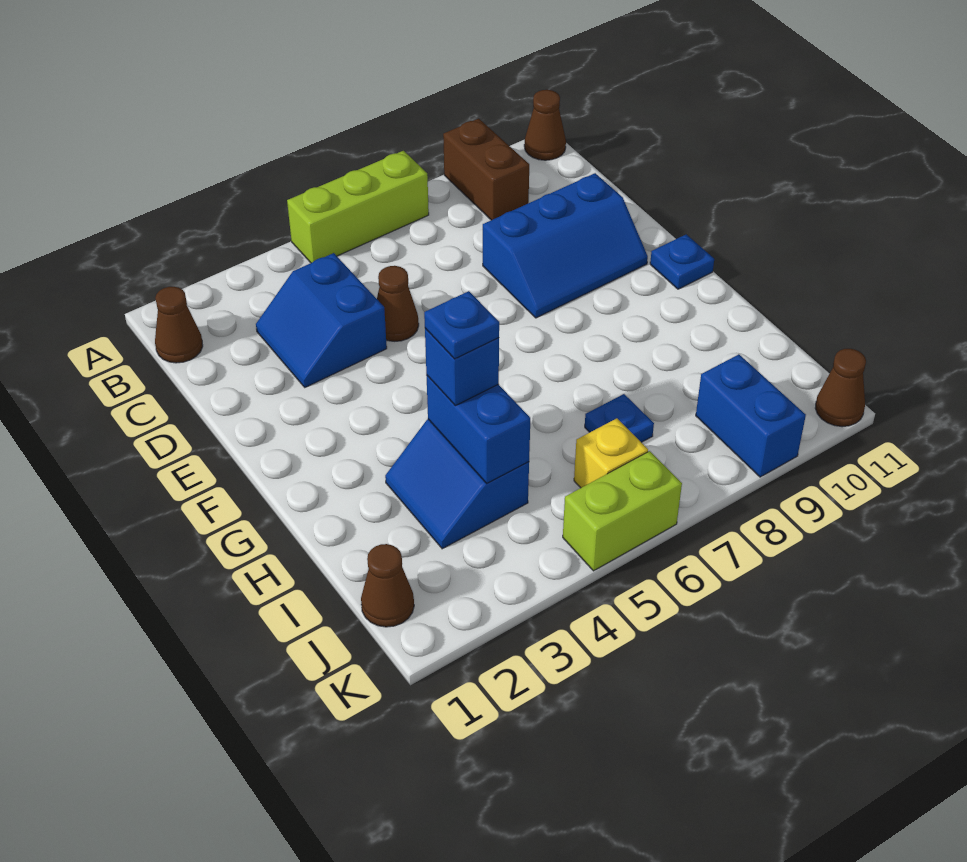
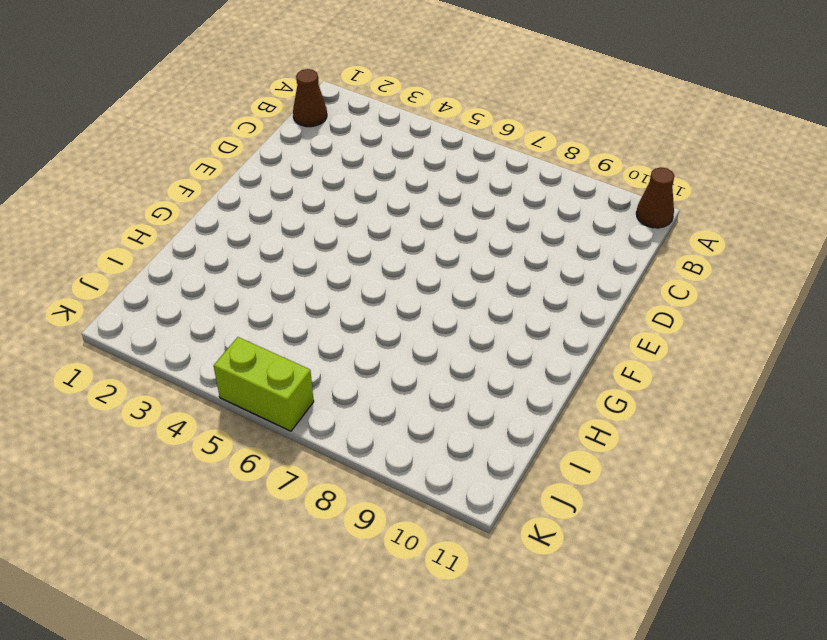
none -> lime 1x3 brick [287,151,429,263]
none -> brown 1x2 brick [443,119,529,220]
none -> blue 2x2 slope [256,253,387,387]

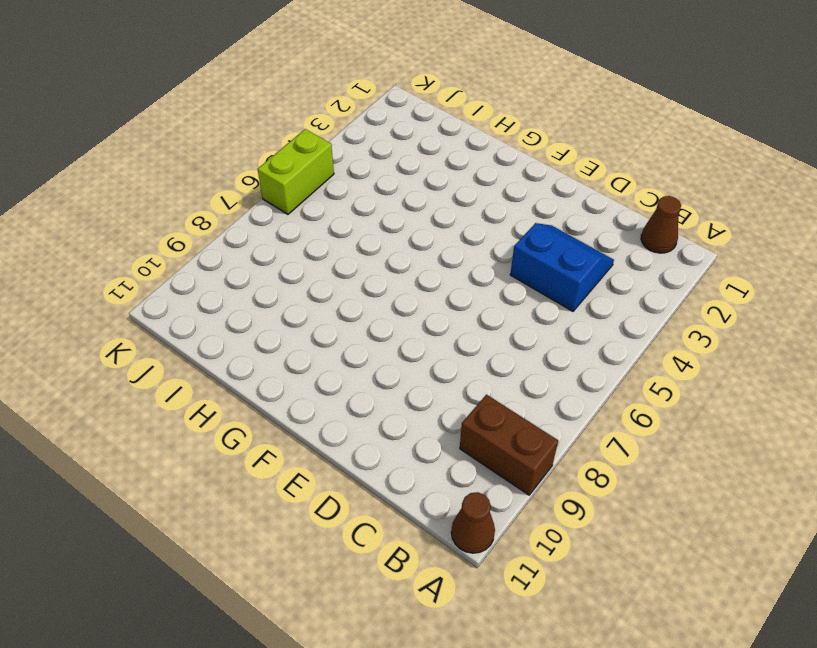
none -> lime 1x3 brick [287,151,429,263]
none -> brown 1x1 cone [377,266,419,341]
none -> blue 2x3 slope [483,173,648,318]

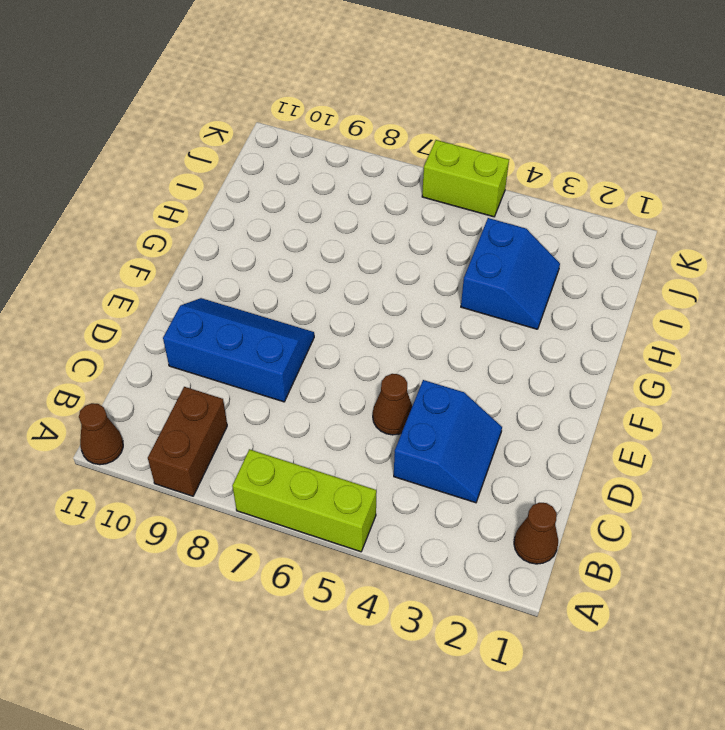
none -> blue 1x1 plate [650,234,714,289]
none -> blue 1x1 plate [585,394,654,442]
none -> brown 1x1 cone [361,544,414,627]

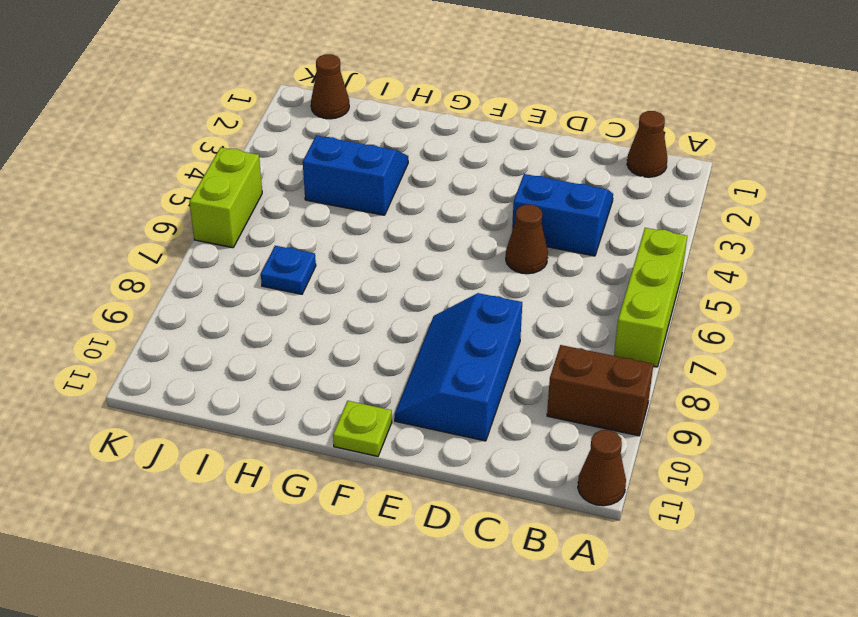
lime 1x1 plate [333,401,392,456] -> blue 1x1 plate [650,234,714,289]
none -> yellow 1x1 brick [574,418,648,488]
none -> blue 1x2 brick [696,354,806,477]
none -> brown 1x1 cone [815,349,866,427]

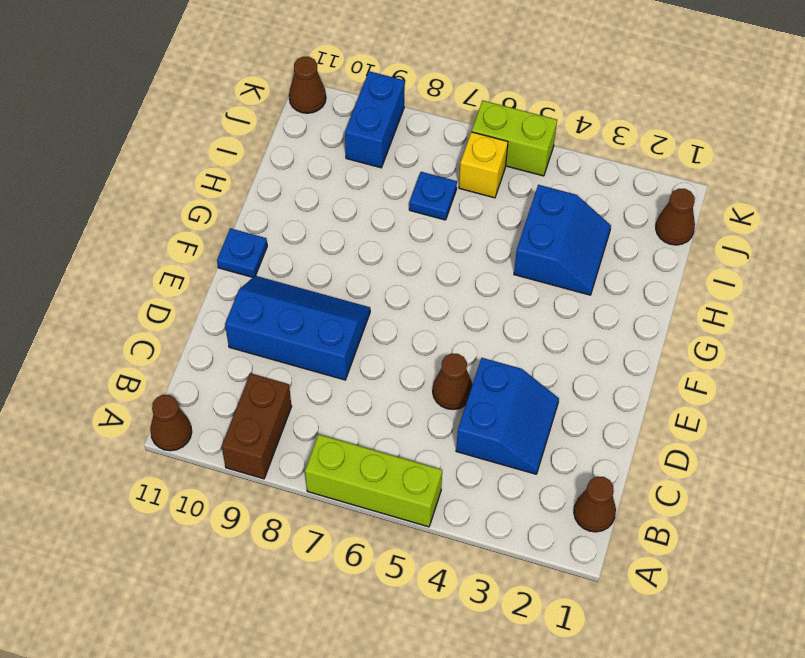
none -> blue 1x2 brick [426,375,530,483]
none -> blue 1x1 brick [425,328,499,406]
none -> blue 1x1 plate [424,291,499,359]

